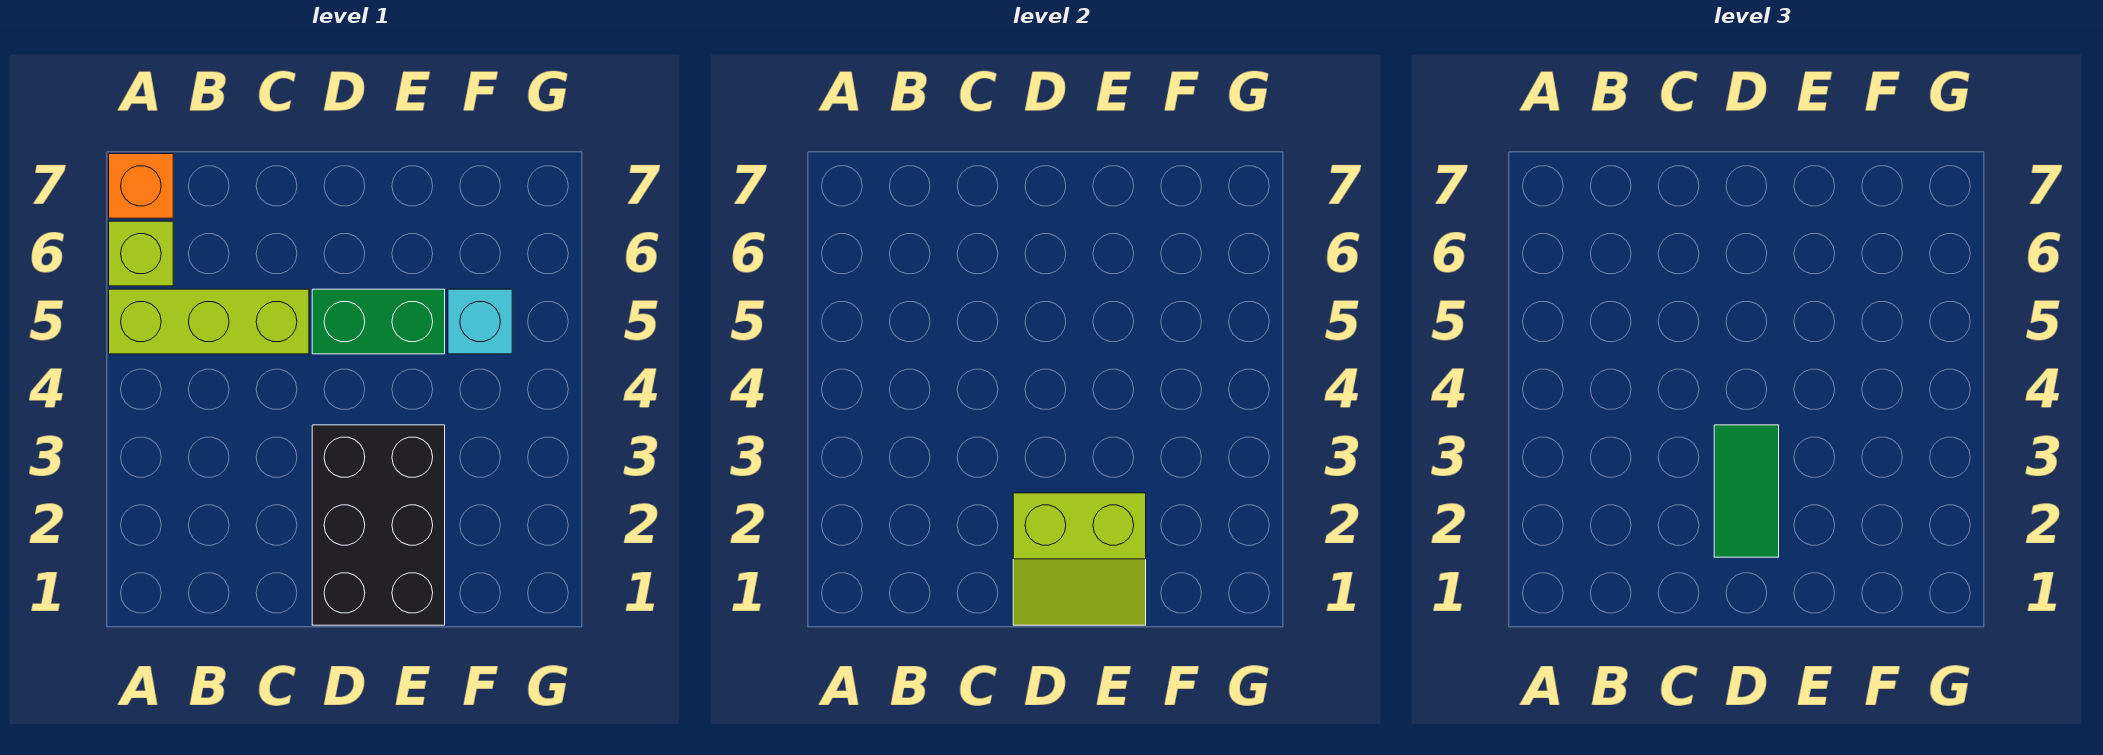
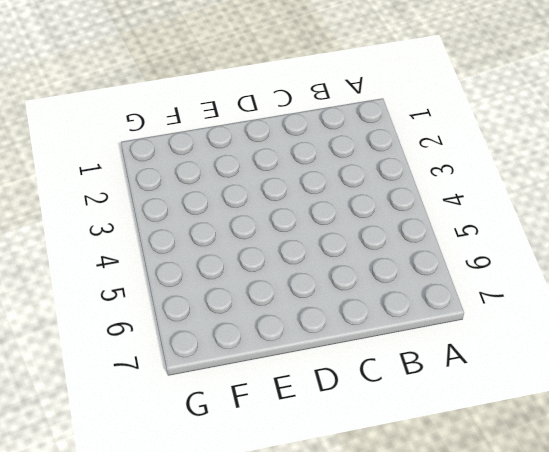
none -> lime 1x3 brick [109,289,309,354]
none -> lime 1x1 brick [109,221,173,286]

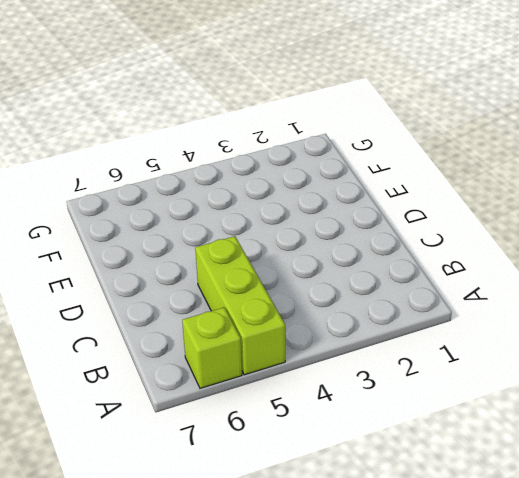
none -> orange 1x1 brick [109,154,173,218]
none -> black 2x3 brick [312,425,445,625]

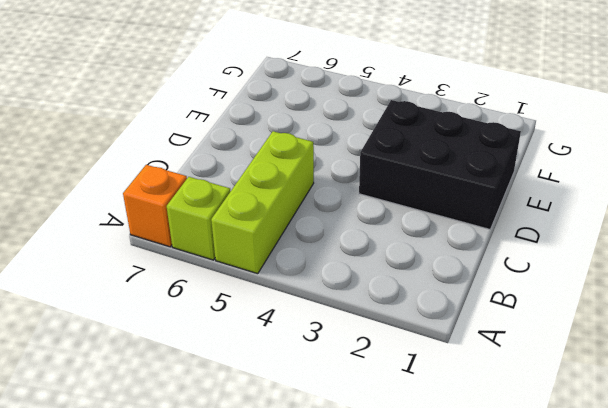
none -> green 1x2 brick [312,289,445,354]
none -> cyan 1x1 brick [448,289,512,354]

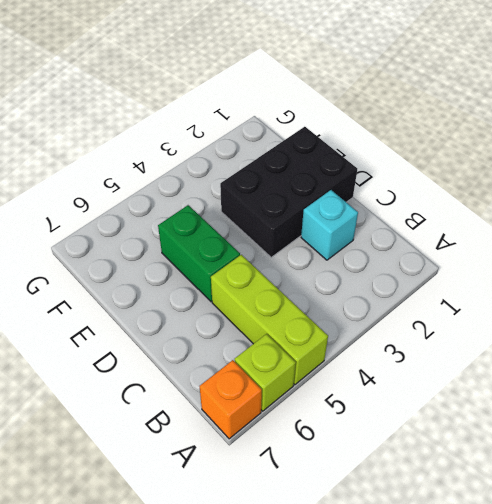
cyan 1x1 brick [301,190,358,260] -> cyan 1x1 brick moved to [448,289,512,354]
none -> lime 2x2 slope [1013,493,1146,625]
none -> green 1x2 tile [1714,425,1779,557]

